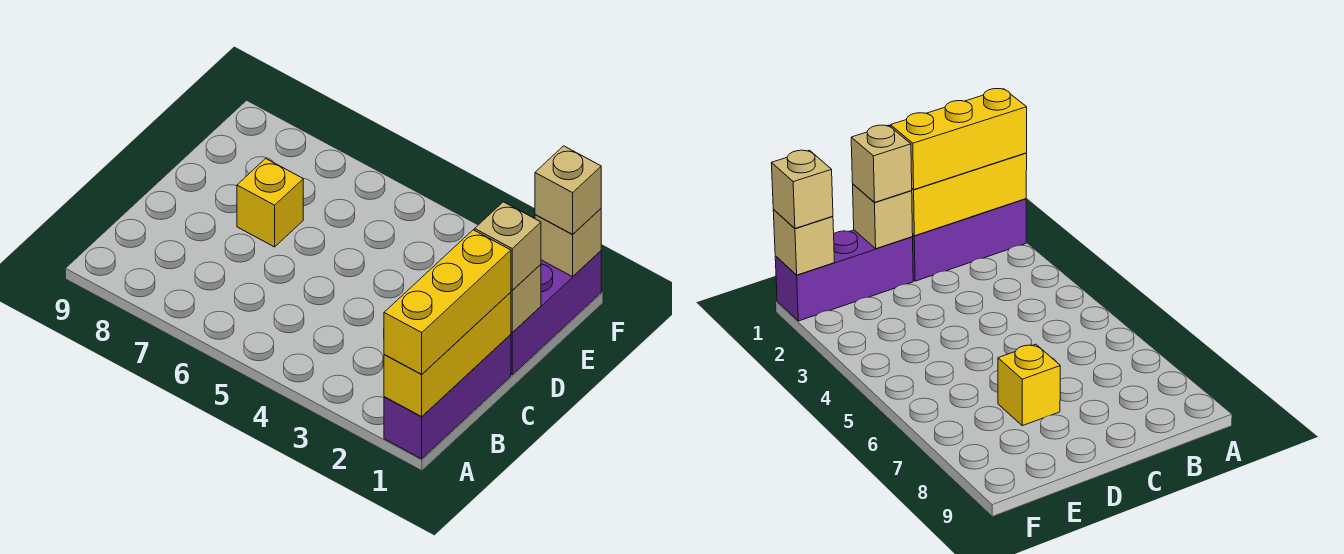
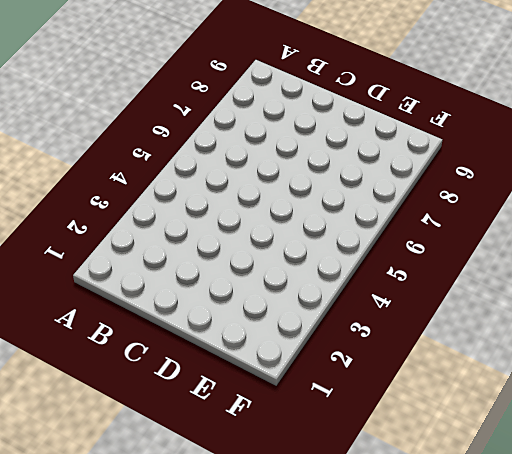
none -> purple 1x3 brick [384,335,511,459]
none -> purple 1x3 brick [511,251,601,375]

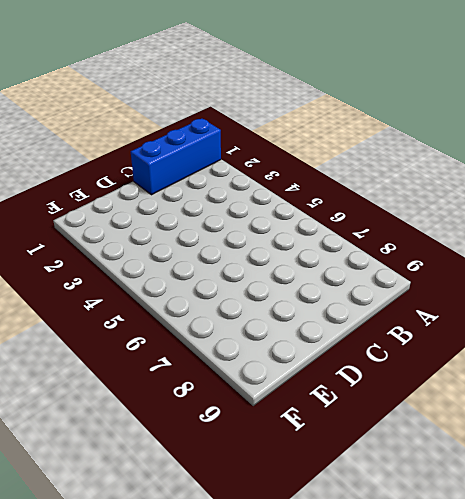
blue 1x3 brick [131,119,221,195] -> purple 1x3 brick [384,335,511,459]
none -> purple 1x3 brick [511,251,601,375]
none -> yellow 1x1 brick [237,159,303,247]

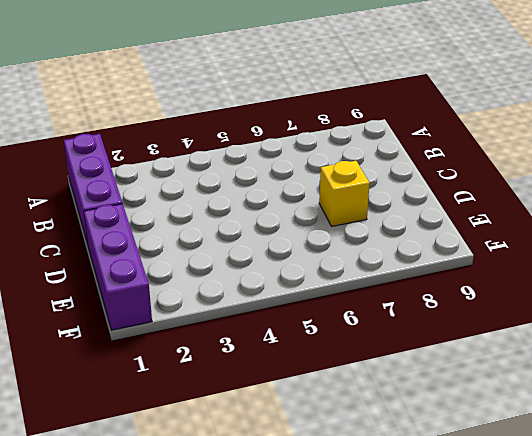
none -> yellow 1x3 brick [384,292,511,416]
none -> tan 1x1 brick [511,264,541,333]

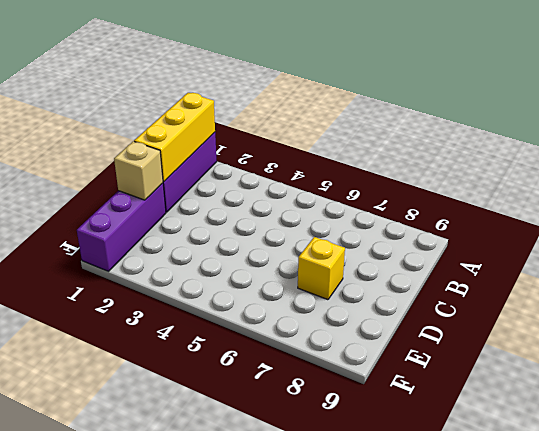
none -> tan 1x1 brick [535,209,601,277]
none -> yellow 1x3 brick [384,230,511,374]

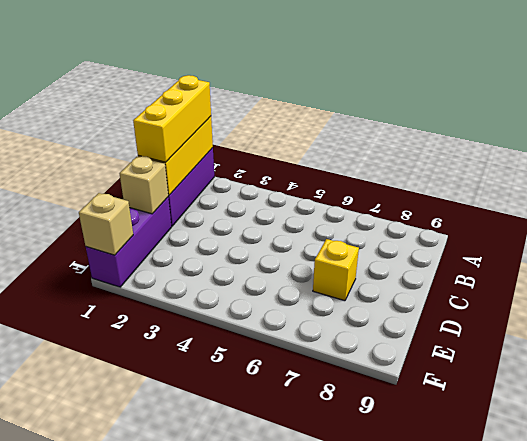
none -> tan 1x1 brick [475,202,541,290]
none -> tan 1x1 brick [535,146,601,235]

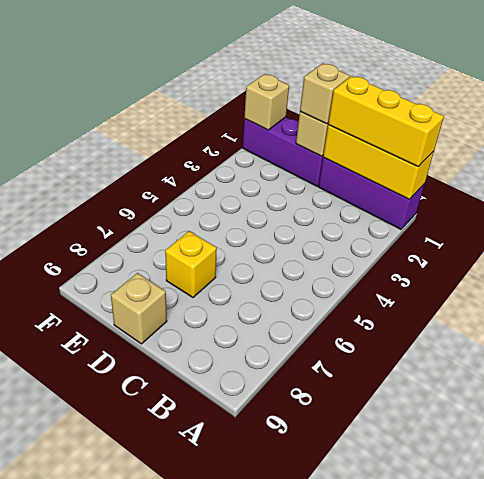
tan 1x1 brick [111,273,167,344] -> tan 1x1 brick moved to [535,146,601,235]

